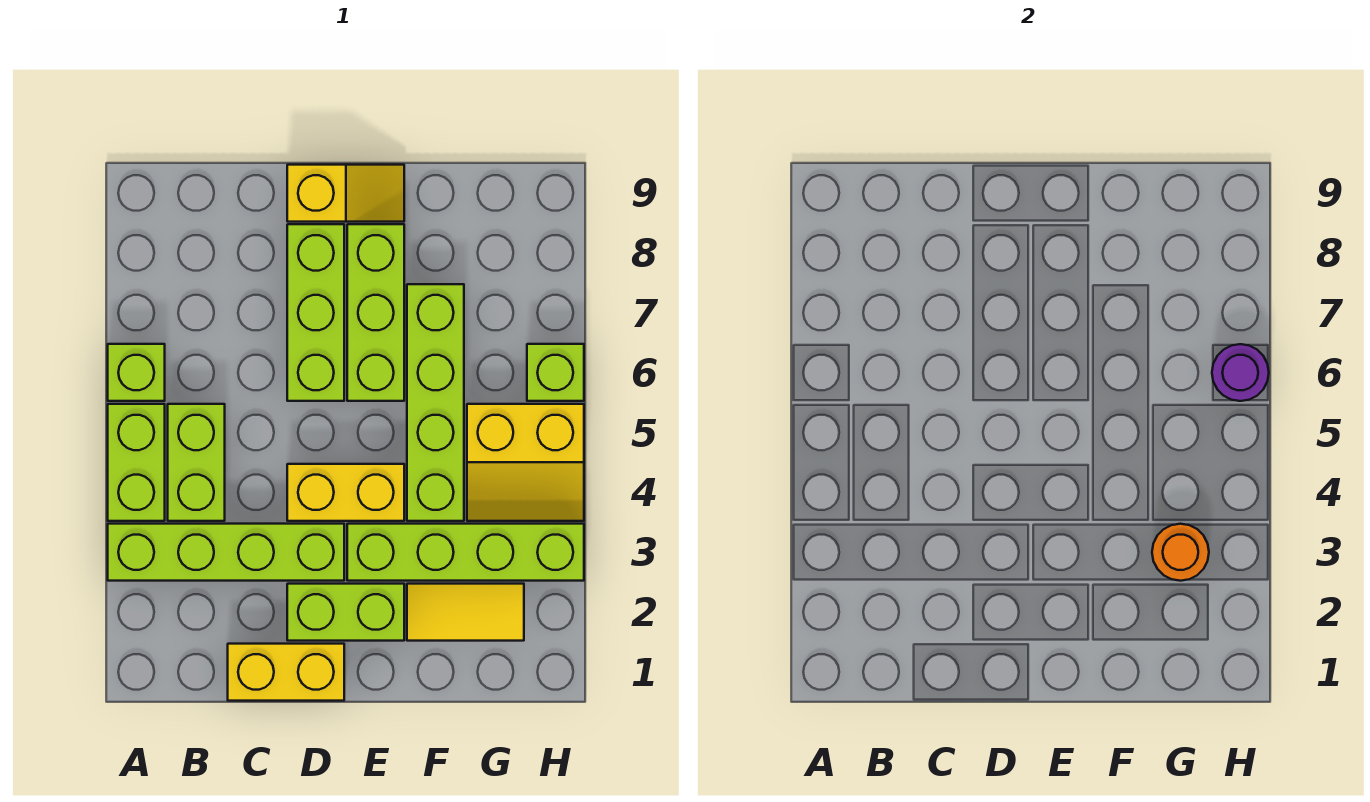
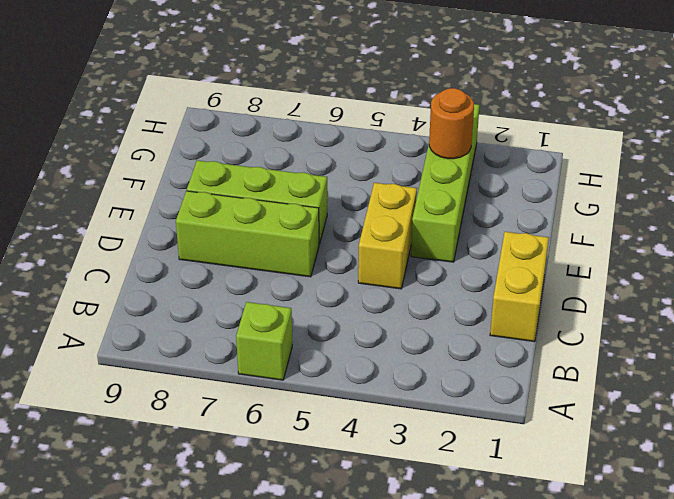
none -> lime 1x4 brick [108,524,344,581]
none -> lime 1x2 brick [108,404,165,521]
none -> lime 1x2 brick [168,404,225,521]

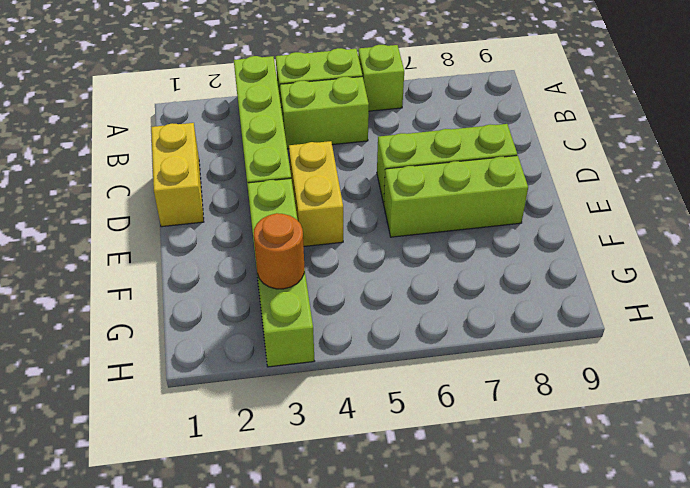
none -> lime 1x2 brick [287,584,404,641]
none -> yellow 1x2 slope [287,165,404,222]
none -> yellow 1x2 tile [407,584,524,641]

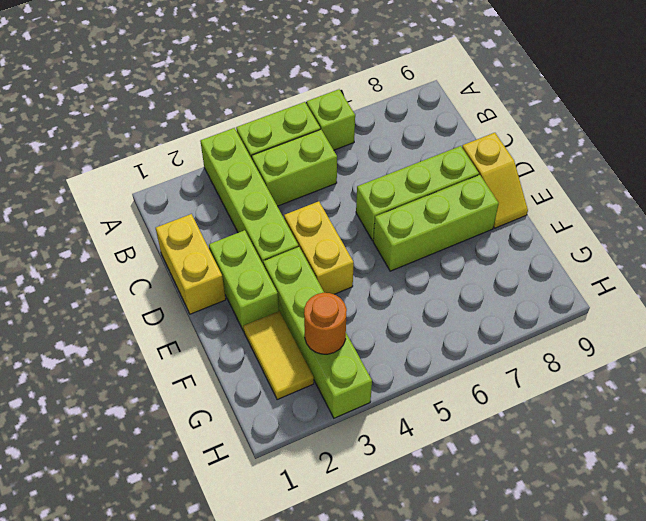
none -> lime 1x4 brick [407,284,464,521]
none -> yellow 2x2 slope [467,404,584,521]
none -> lime 1x1 brick [527,344,584,401]

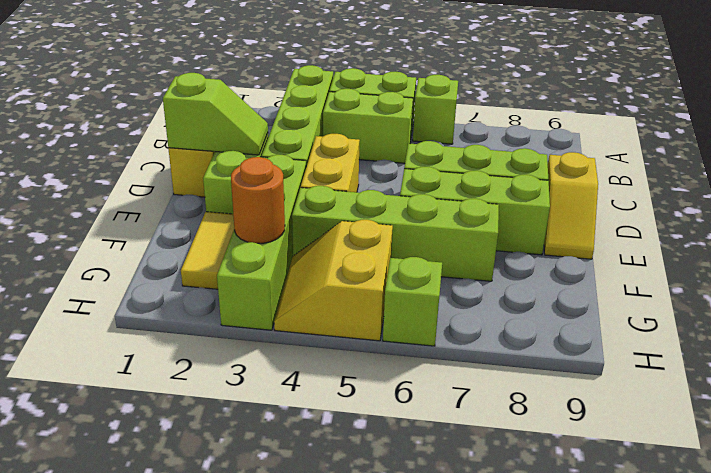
lime 1x2 slope [163,73,268,155] -> none
none -> purple 1x1 round brick [1212,344,1269,401]

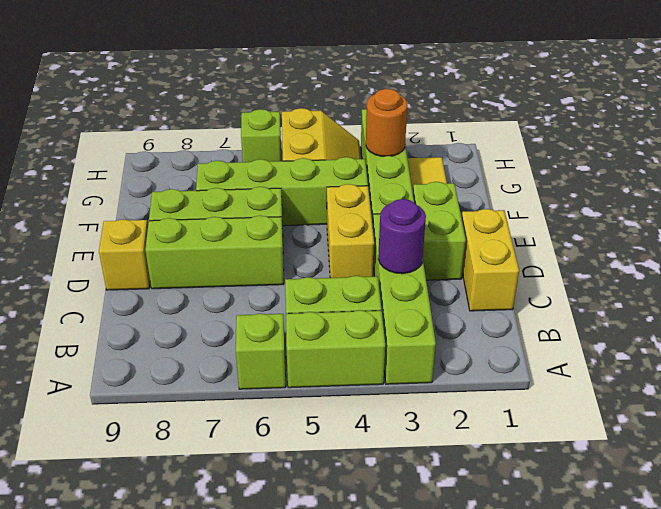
purple 1x1 round brick [378,199,426,274] -> purple 1x1 round brick moved to [1212,344,1269,401]

